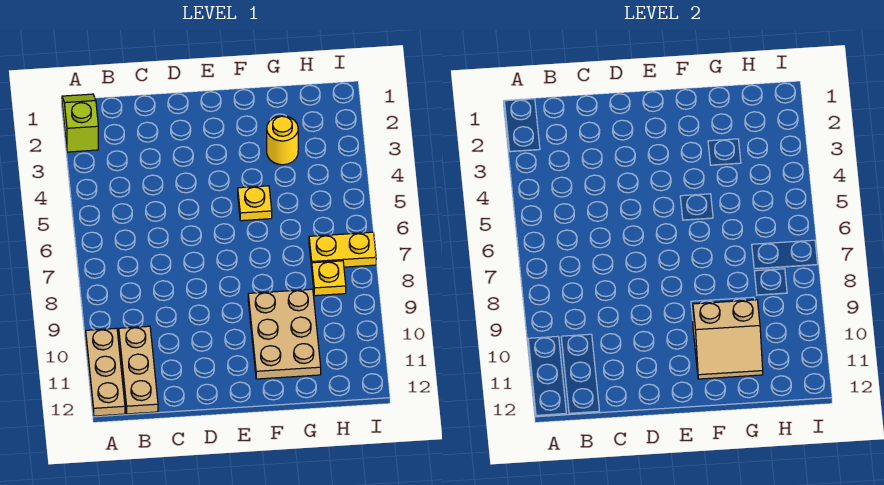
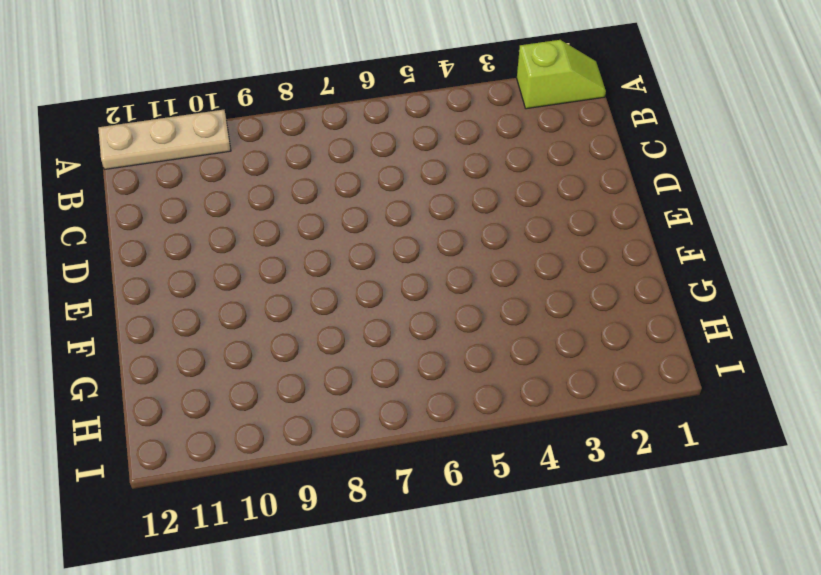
none -> tan 1x3 plate [119,326,158,414]
none -> yellow 1x1 plate [238,186,272,221]

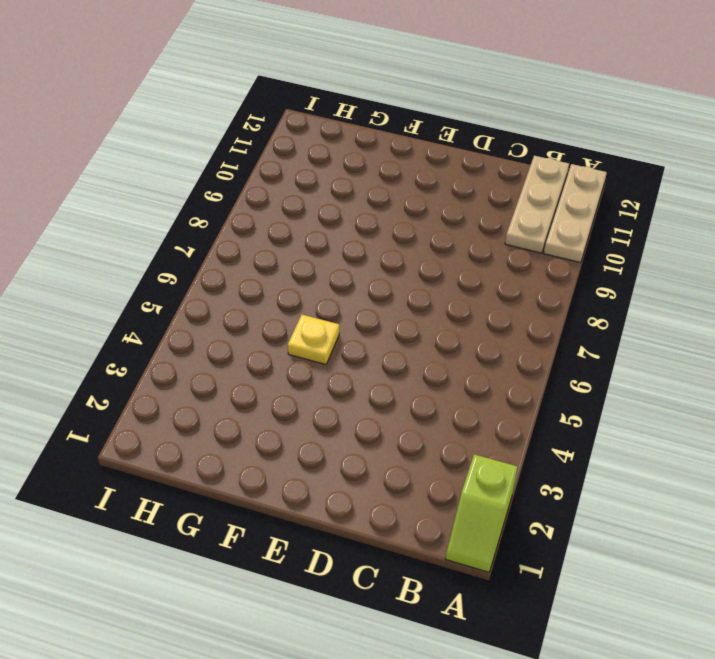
none -> tan 2x3 plate [248,289,321,379]
none -> yellow 1x1 round brick [267,116,298,165]

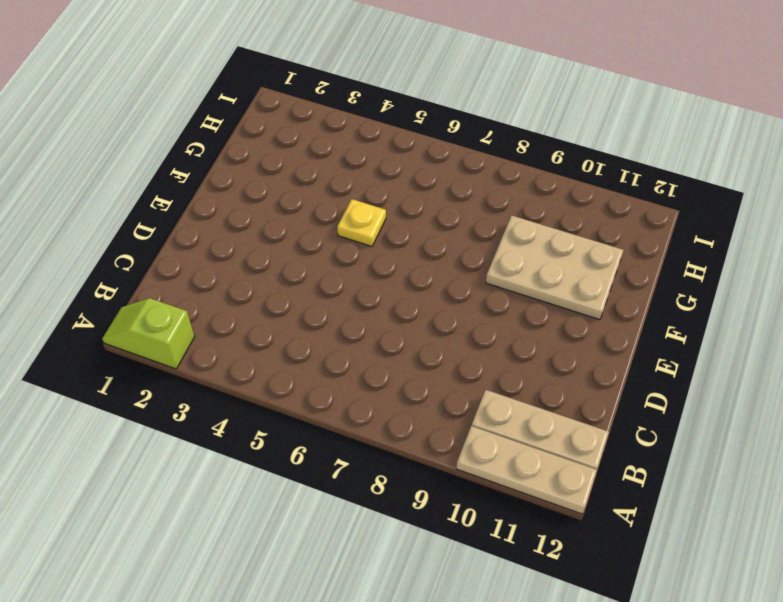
none -> yellow 1x1 round brick [267,116,298,165]
none -> yellow 1x2 plate [309,232,376,267]

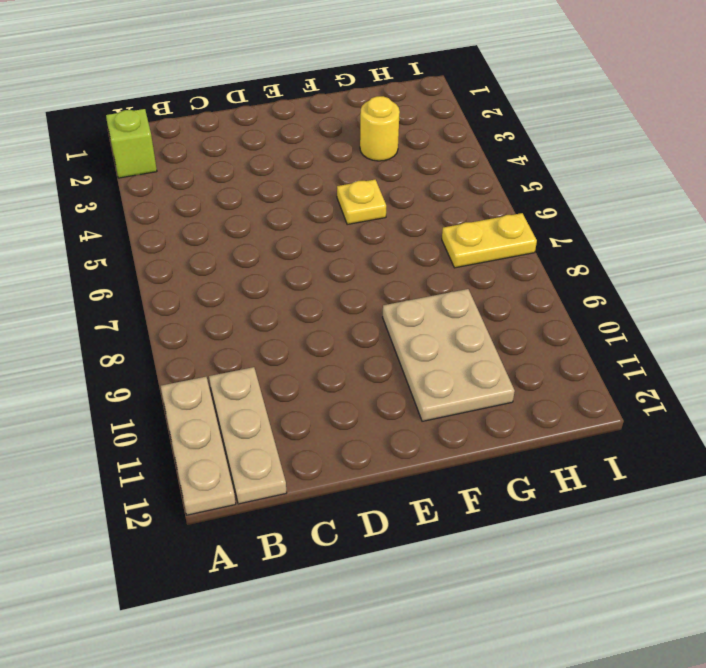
none -> yellow 1x1 plate [312,261,346,296]
none -> tan 2x2 slope [693,300,763,379]

